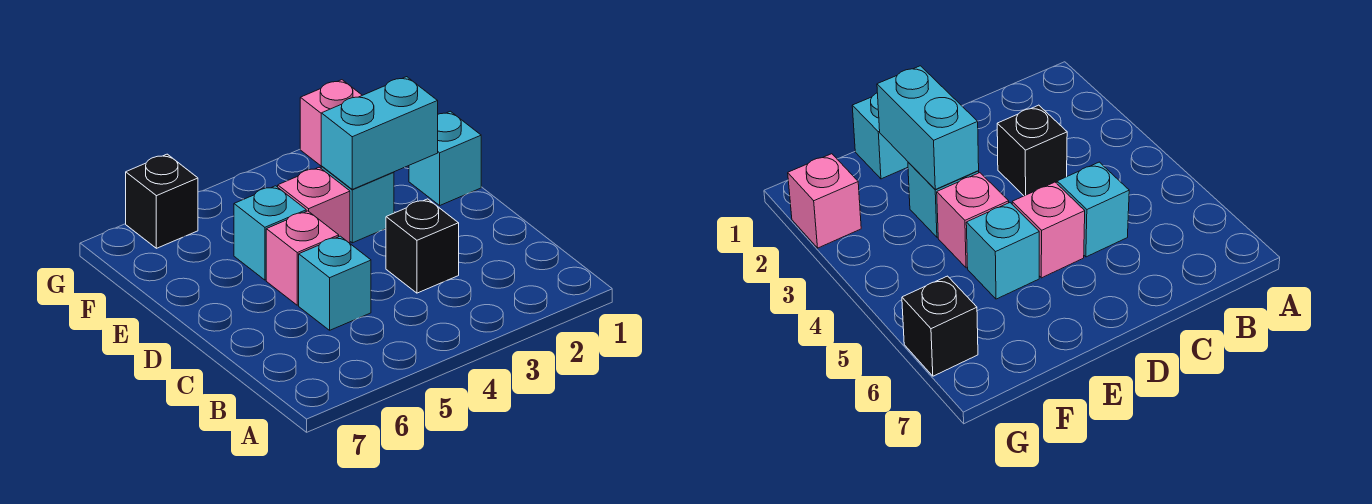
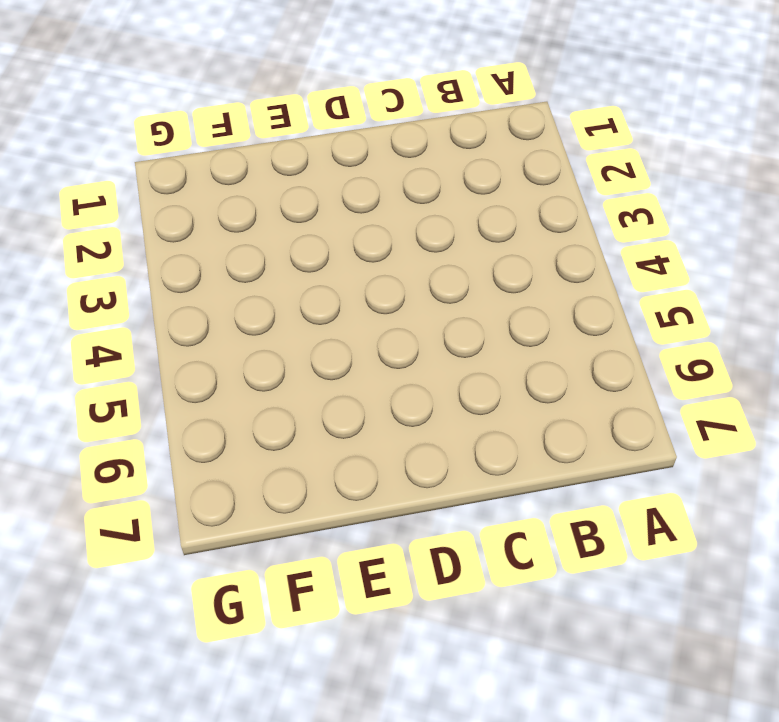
none -> black 1x1 brick [386,199,459,293]
none -> cyan 1x1 brick [299,236,371,330]

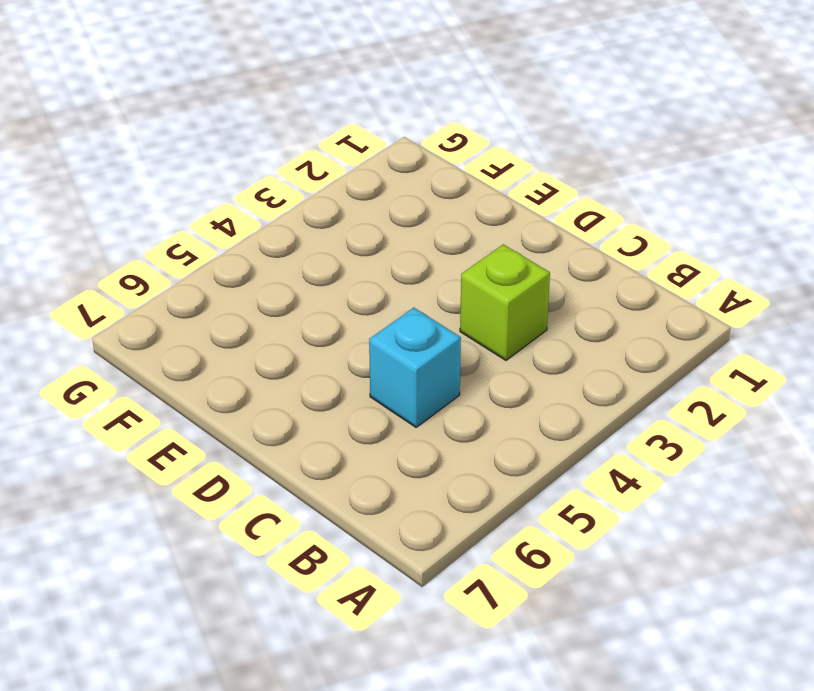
lime 1x1 brick [460,244,550,360] -> black 1x1 brick [386,199,459,293]
none -> pink 1x1 brick [266,211,339,305]
none -> cyan 1x1 brick [409,111,481,205]

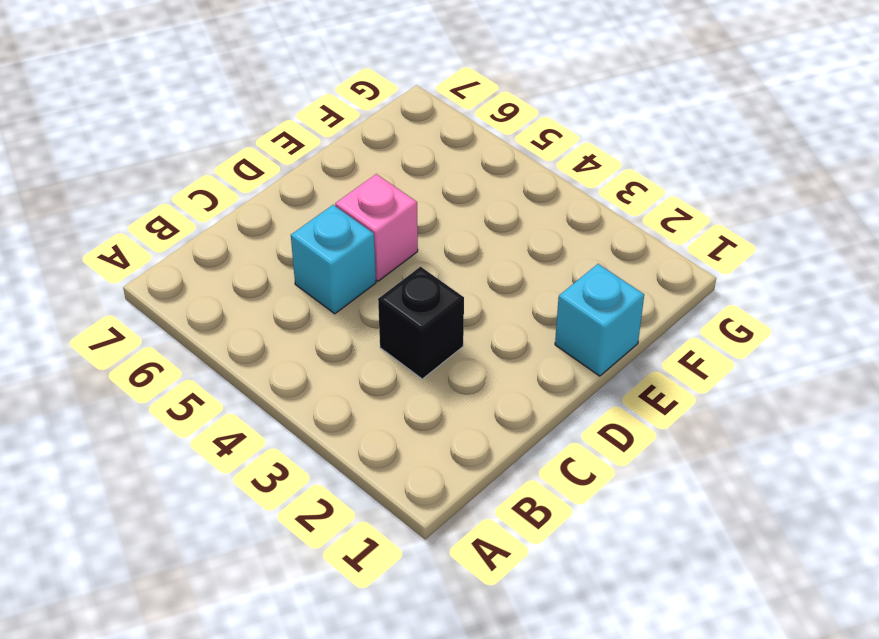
none -> cyan 1x1 brick [321,166,394,243]
none -> pink 1x1 brick [278,167,350,243]

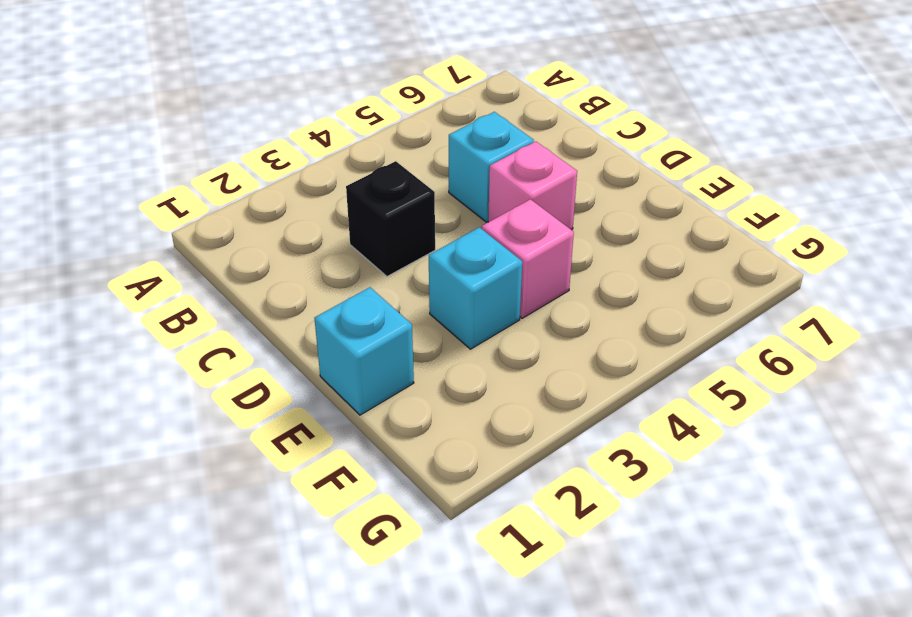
none -> cyan 1x1 brick [234,186,306,280]
none -> pink 1x1 brick [300,80,362,166]

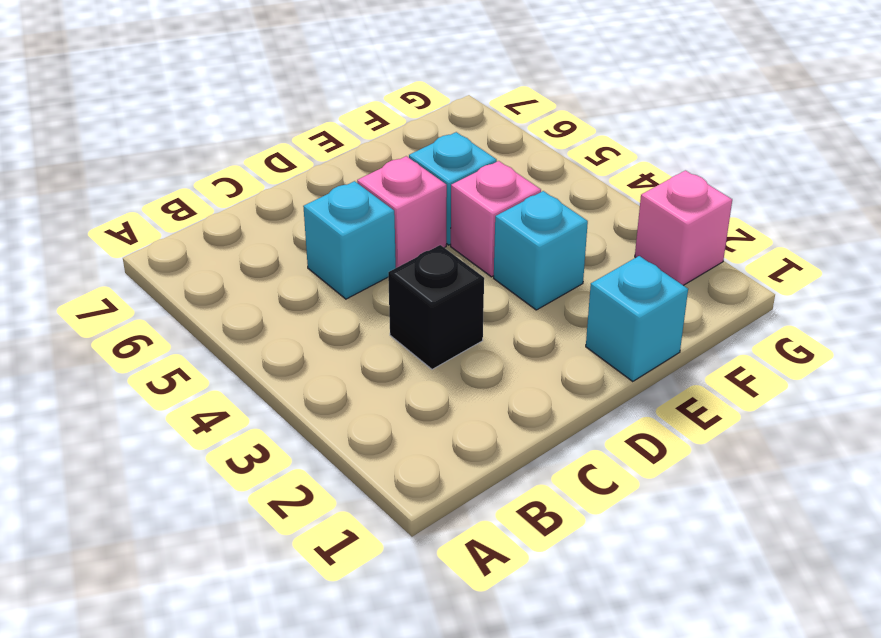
none -> black 1x1 brick [126,154,198,248]
none -> cyan 1x2 brick [321,77,438,189]

